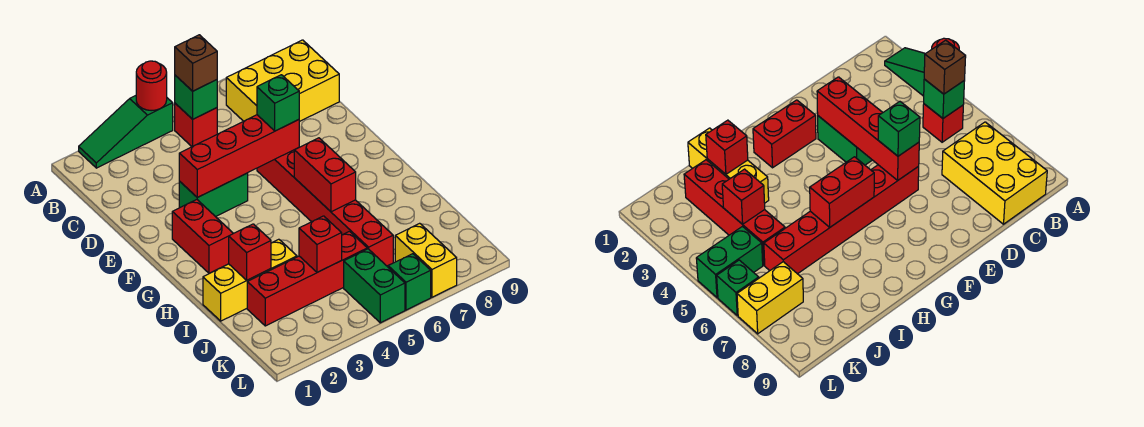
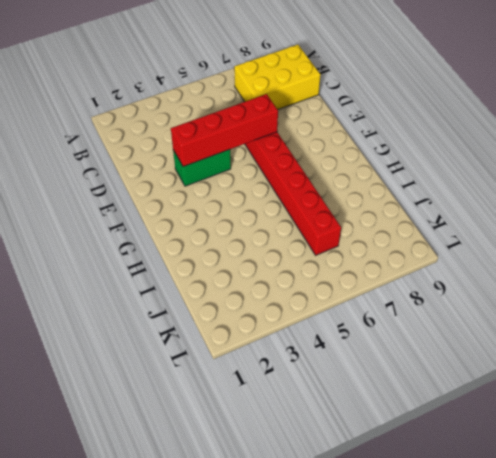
none -> green 1x3 slope [79,96,173,168]
none -> red 1x1 brick [175,103,217,147]
none -> red 1x2 brick [172,200,233,273]

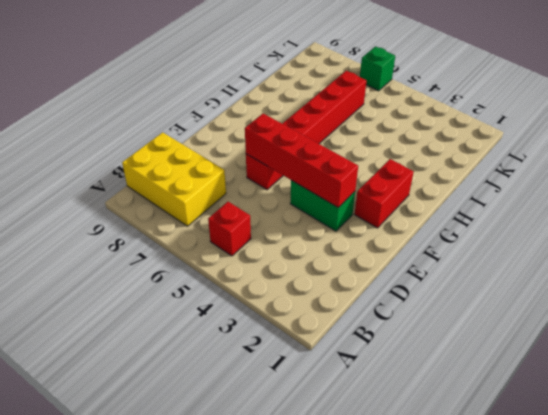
none -> green 1x3 slope [79,96,173,168]
none -> yellow 1x3 brick [203,239,297,321]
none -> red 1x4 brick [247,231,367,326]

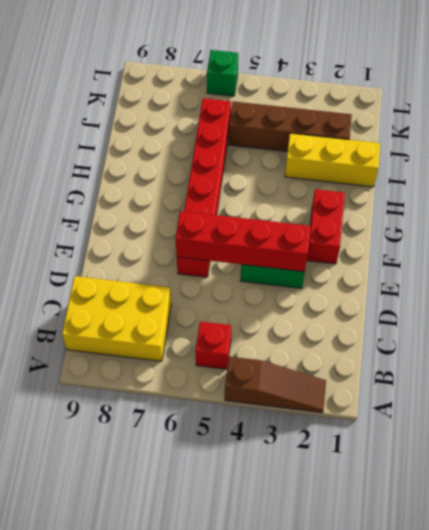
brown 1x3 slope [225,356,326,413] -> green 1x3 slope [79,96,173,168]
brown 1x4 brick [229,101,352,152] -> red 1x4 brick [247,231,367,326]
none -> green 1x2 brick [344,249,405,323]
none -> yellow 1x2 brick [395,223,457,297]
none -> red 1x1 round brick [136,61,167,111]

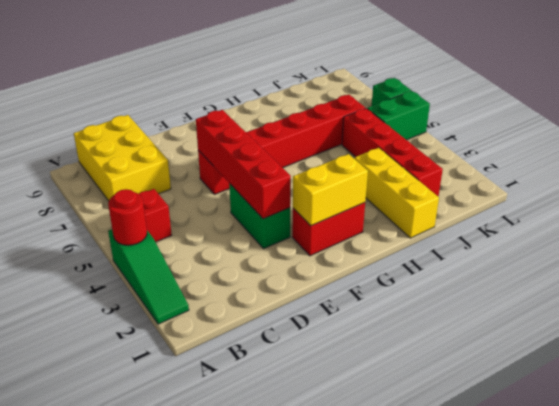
yellow 1x2 brick [293,154,368,226] -> yellow 1x2 brick moved to [395,223,457,297]
none -> green 1x1 brick [175,75,217,119]
none -> red 1x2 brick [294,138,356,212]
none -> red 1x1 brick [229,224,271,280]

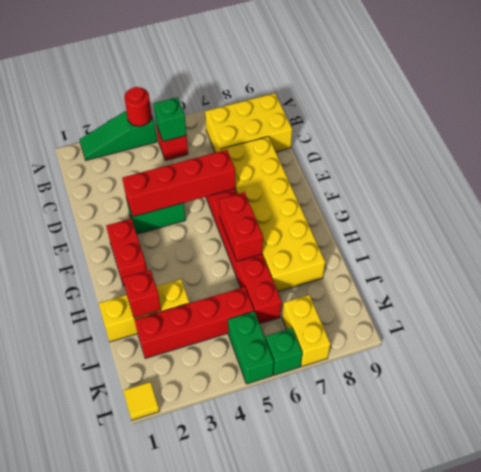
yellow 2x6 brick [221,137,325,292] -> none
yellow 1x1 tile [123,382,159,420] -> none
none -> red 1x1 brick [299,216,342,272]
none -> brown 1x1 brick [175,35,217,91]
none -> green 1x1 brick [257,75,299,131]

